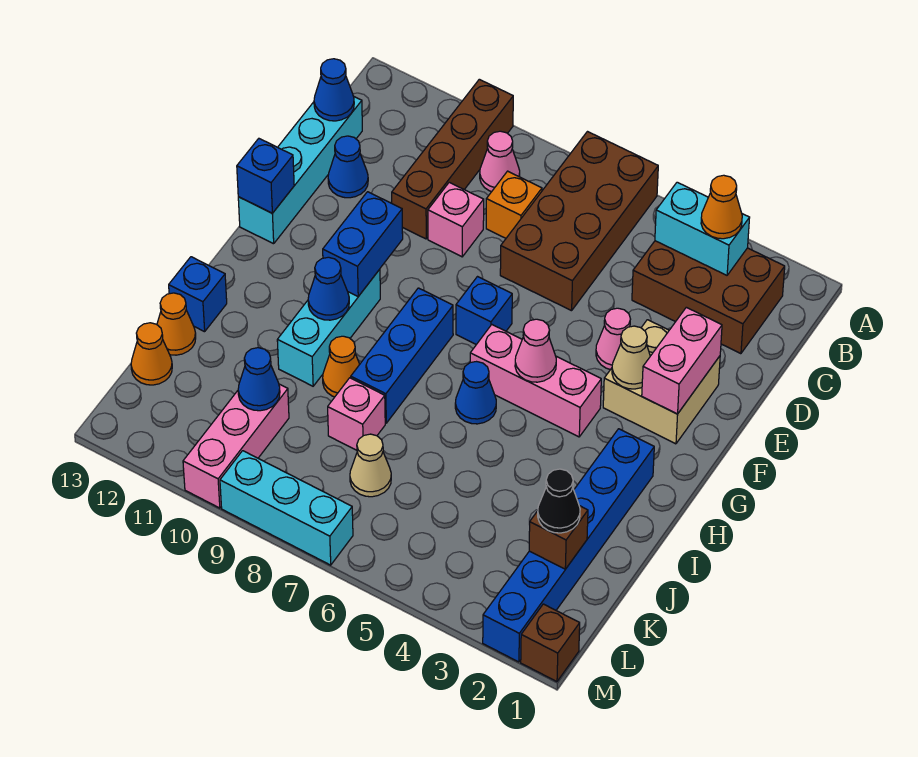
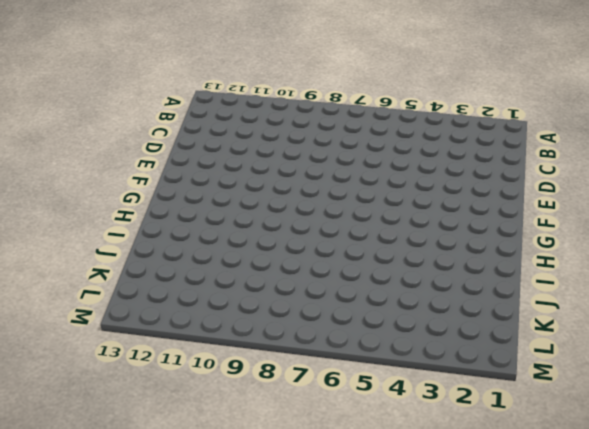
none -> brown 2x4 brick [500,132,658,311]
none -> brown 1x4 brick [392,79,513,239]
none -> brown 2x3 brick [632,241,785,354]
none -> pink 1x1 cone [480,131,520,192]

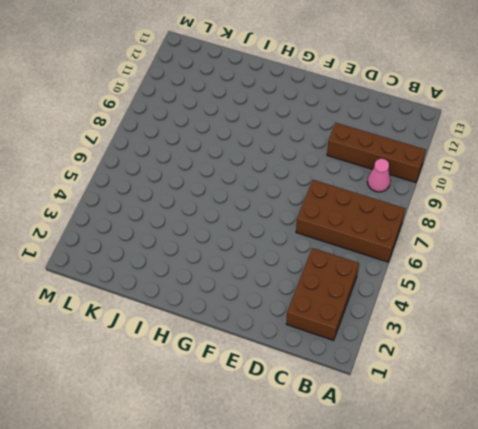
none -> orange 1x1 brick [486,171,542,238]
none -> cyan 1x4 brick [238,97,362,244]
none -> pink 1x1 brick [428,182,484,257]
none -> blue 1x1 cone [328,136,368,198]

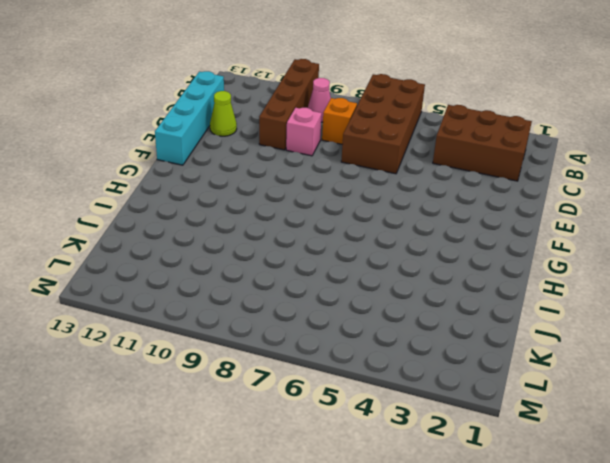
lime 1x1 cone [210,91,237,136] -> blue 1x1 cone [328,136,368,198]
none -> tan 2x2 brick [603,320,720,444]
none -> pink 1x1 cone [596,308,630,370]
none -> blue 1x1 brick [456,277,512,345]
none -> pink 1x3 brick [470,325,601,437]

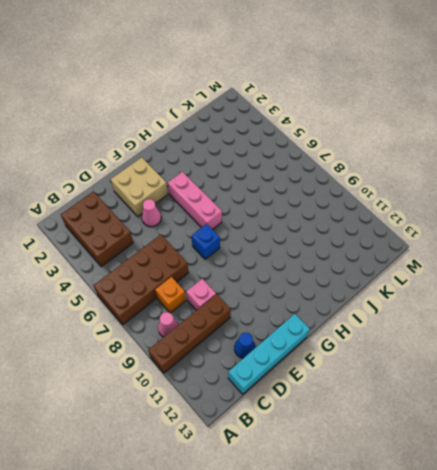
none -> blue 1x3 brick [351,288,453,423]
none -> cyan 1x3 brick [277,269,380,386]
none -> blue 1x6 brick [483,429,654,662]
none -> blue 1x1 cone [455,362,496,424]

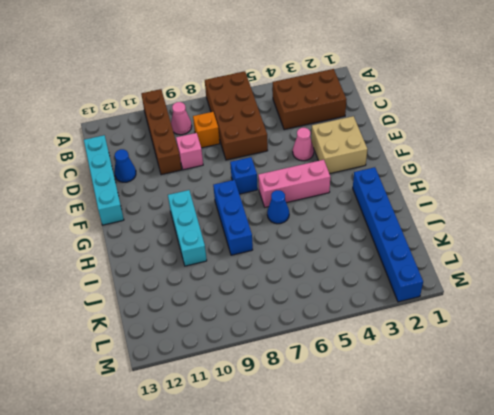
none -> orange 1x1 cone [323,336,360,397]
none -> blue 1x1 brick [169,257,227,332]
none -> pink 1x1 brick [328,378,385,450]
none -> orange 1x1 cone [157,293,196,355]

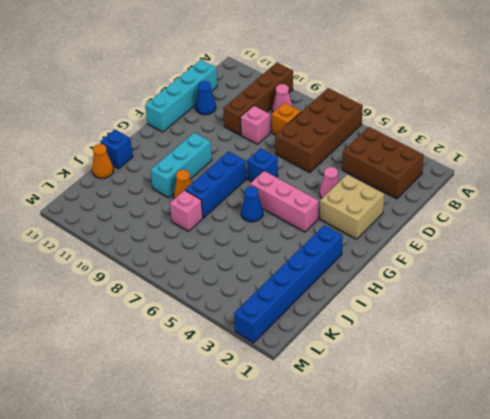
none -> tan 1x1 cone [350,434,391,497]
none -> pink 1x3 brick [183,384,289,508]
none -> orange 1x1 cone [131,323,172,385]
none -> brown 1x1 brick [521,604,580,682]

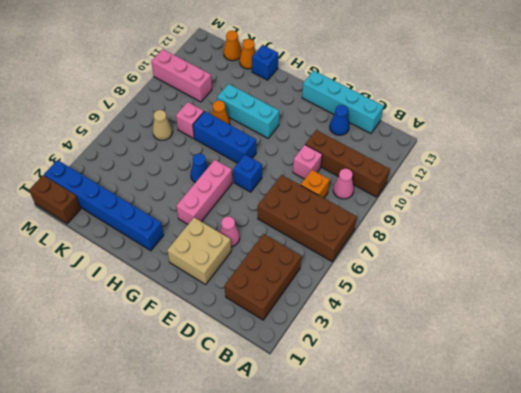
brown 1x2 brick [29,175,81,224] -> brown 1x1 brick [521,604,580,682]
none -> cyan 1x3 brick [220,451,353,565]
none -> cyan 1x2 brick [655,182,750,275]
none -> blue 1x1 cone [314,59,354,121]
none -> pink 1x2 brick [642,307,722,414]

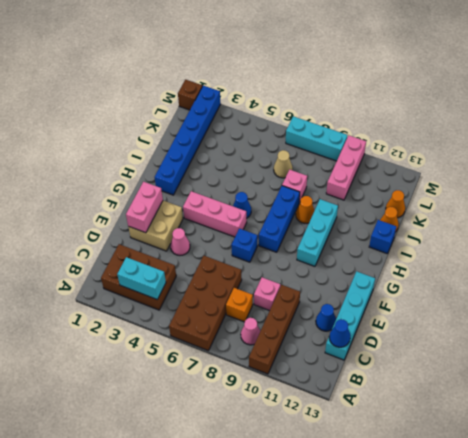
none -> tan 1x1 cone [612,326,650,389]
none -> blue 1x2 brick [323,192,403,296]
none -> blue 1x1 brick [237,139,294,213]
none -> pink 1x1 cone [515,319,556,382]

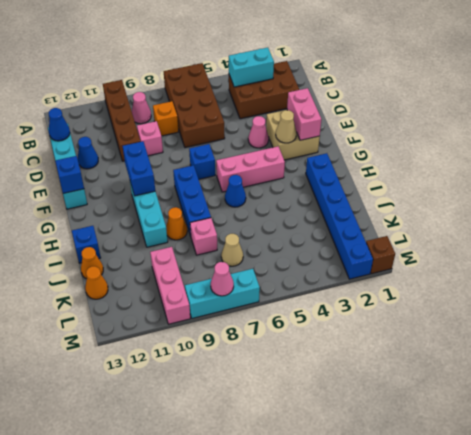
pink 1x1 cone [211,262,234,296] -> pink 1x1 cone moved to [515,319,556,382]
none -> blue 1x1 cone [308,257,349,320]
none -> brown 1x1 brick [529,506,588,569]
none -> blue 1x1 cone [238,348,280,411]
none -> orange 1x1 cone [701,175,742,239]

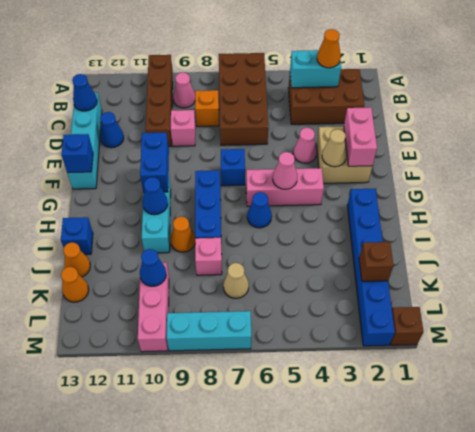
none -> black 1x1 cone [538,469,580,533]

